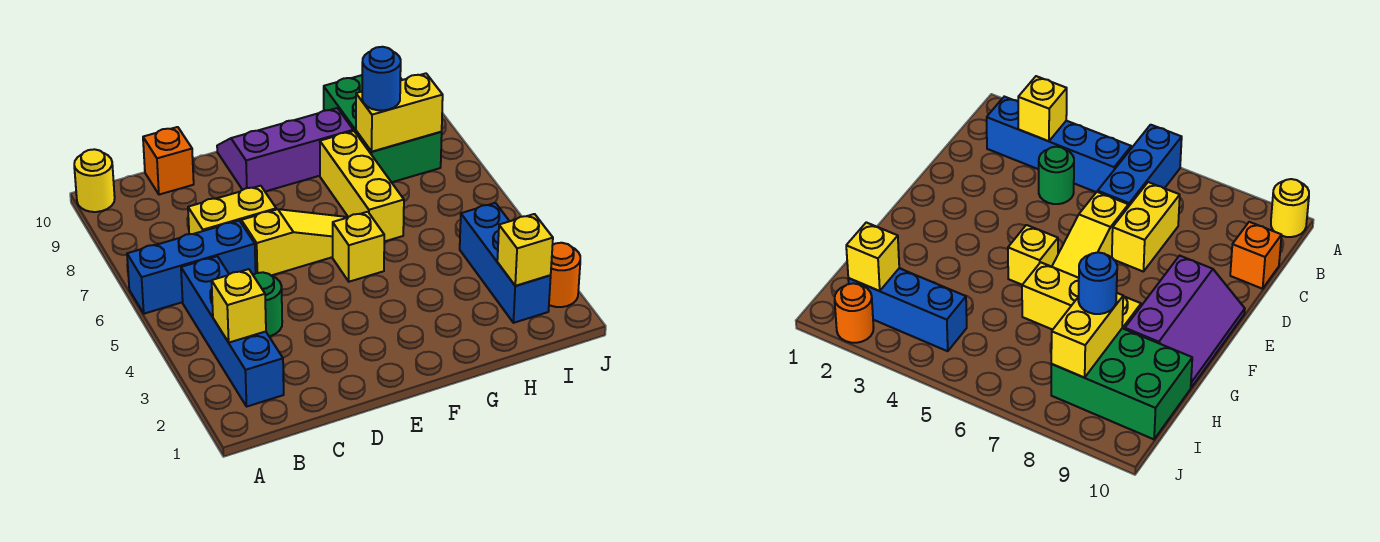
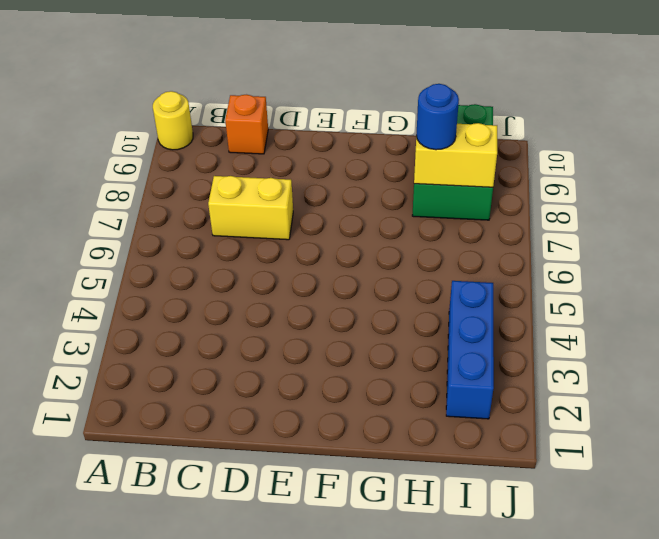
none -> blue 1x3 brick [127,221,256,314]
none -> blue 1x4 brick [181,256,284,406]
none -> green 1x1 round brick [253,272,282,336]

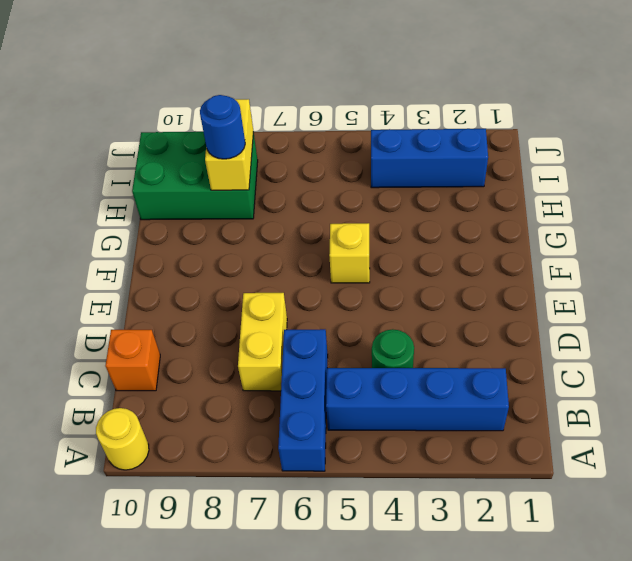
none -> yellow 1x3 slope [241,209,348,276]
none -> purple 2x3 slope [217,108,353,191]
none -> yellow 1x3 brick [320,131,404,242]

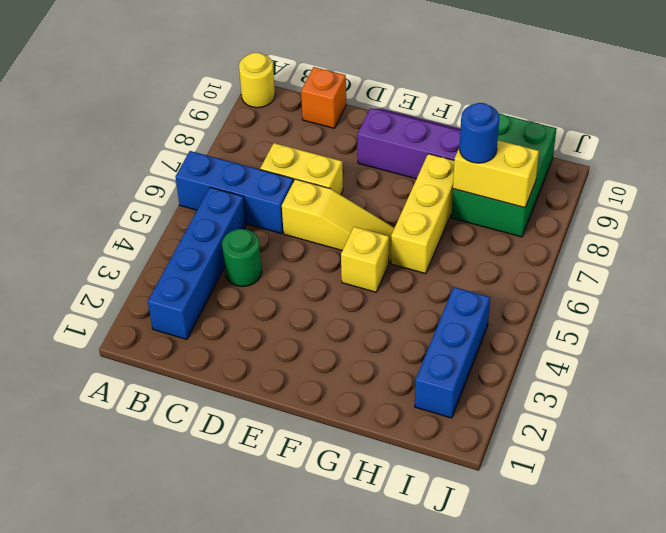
none -> orange 1x1 round brick [549,243,580,307]
none -> yellow 1x1 brick [212,269,266,343]
none -> yellow 1x1 brick [497,214,553,286]

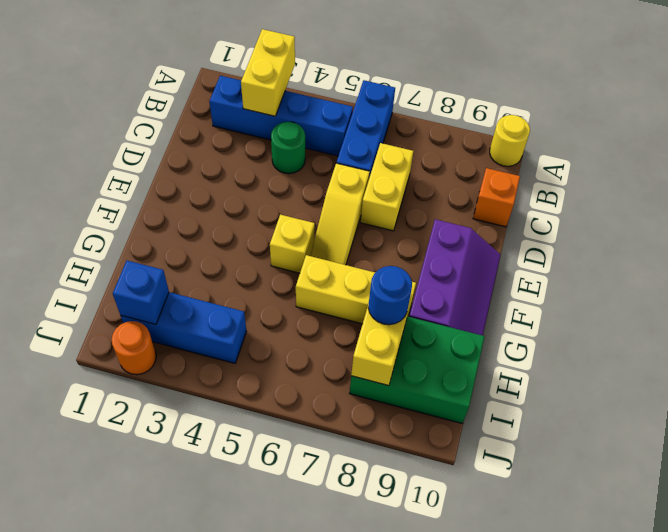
yellow 1x2 brick [241,29,295,116] -> yellow 1x1 brick [212,269,266,343]
blue 1x1 brick [113,261,169,324] -> yellow 1x1 brick [497,214,553,286]

